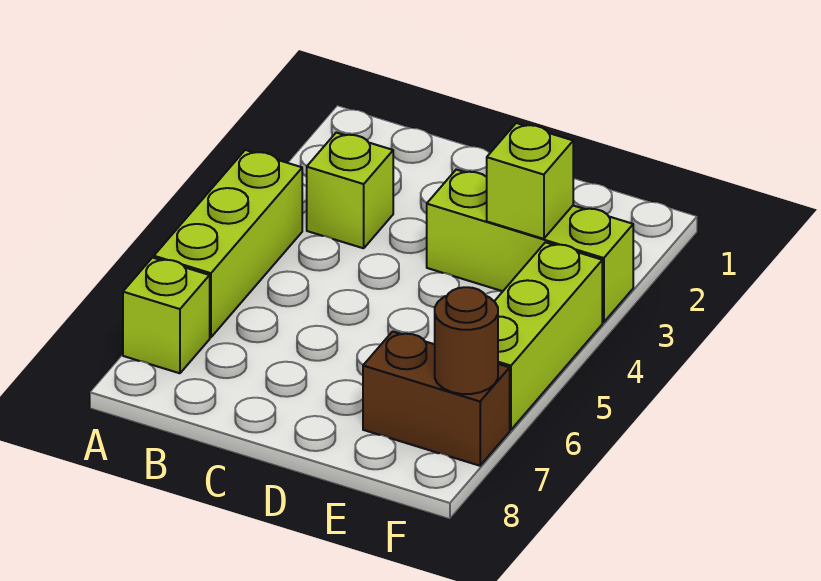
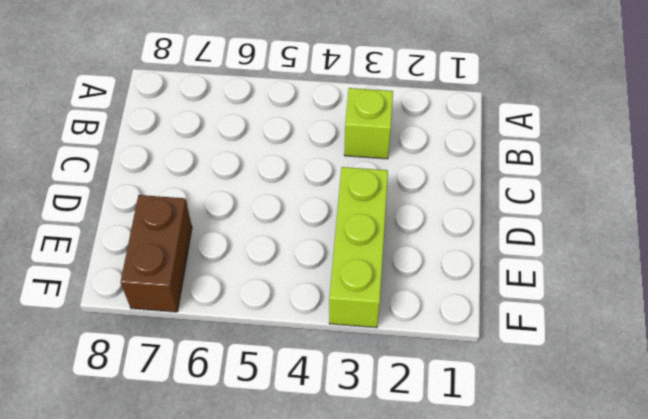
none -> lime 1x3 brick [154,150,302,337]
none -> lime 1x1 brick [123,258,210,373]

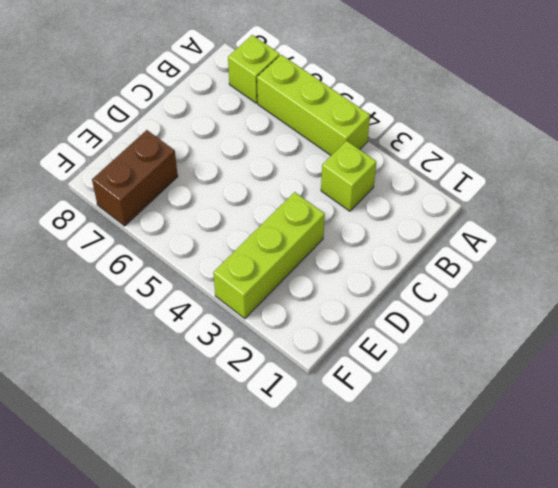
none -> lime 1x3 brick [494,242,602,430]
none -> lime 1x1 brick [487,123,573,239]

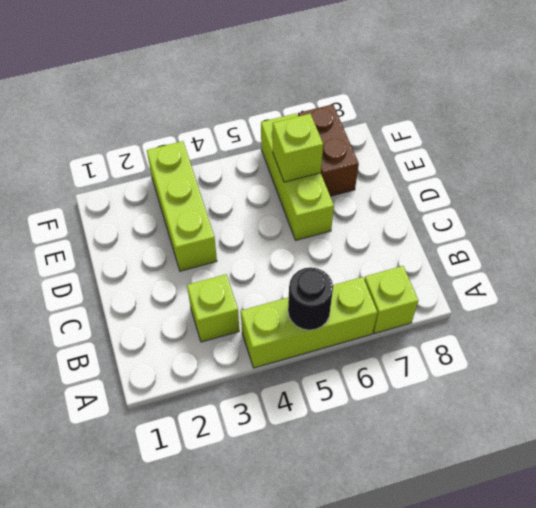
black 1x1 round brick [288,267,333,330] -> none
lime 1x3 brick [261,113,334,240] -> lime 1x3 brick turned to [494,242,602,430]
lime 1x1 brick [273,114,323,182] -> lime 1x1 brick moved to [487,123,573,239]
none -> brown 1x1 round brick [435,287,498,394]

